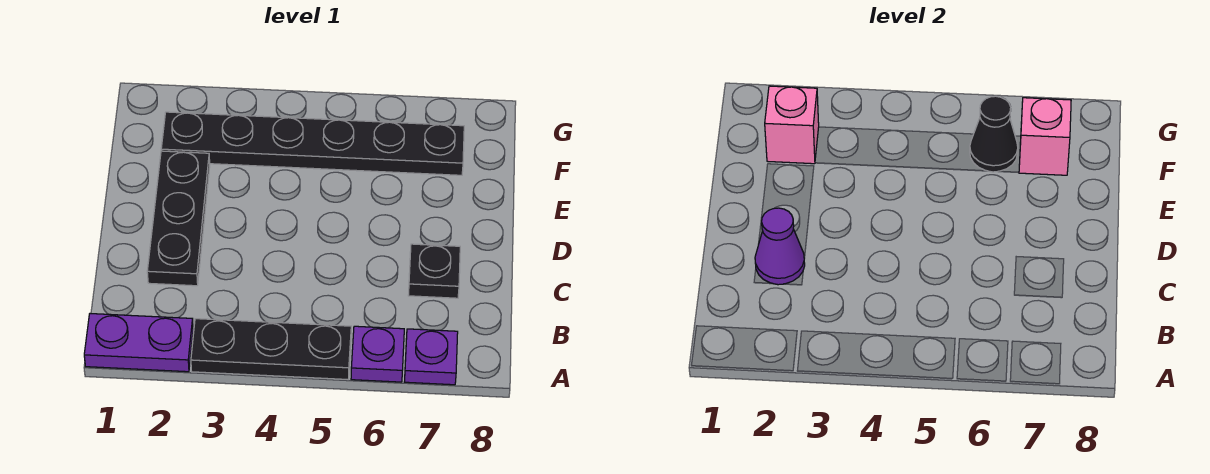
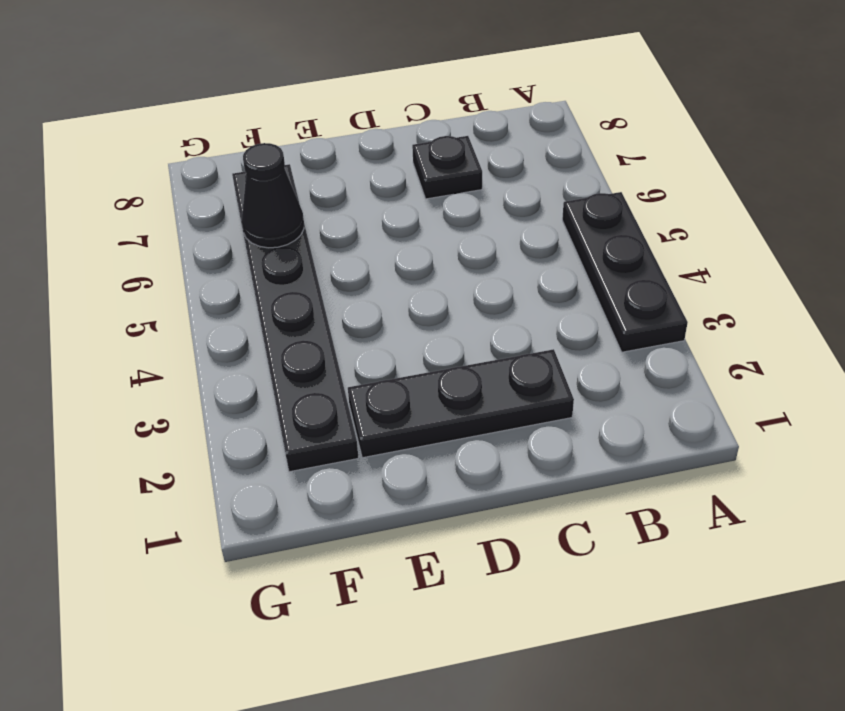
none -> purple 1x2 plate [84,314,193,372]
none -> purple 1x1 plate [351,326,404,382]

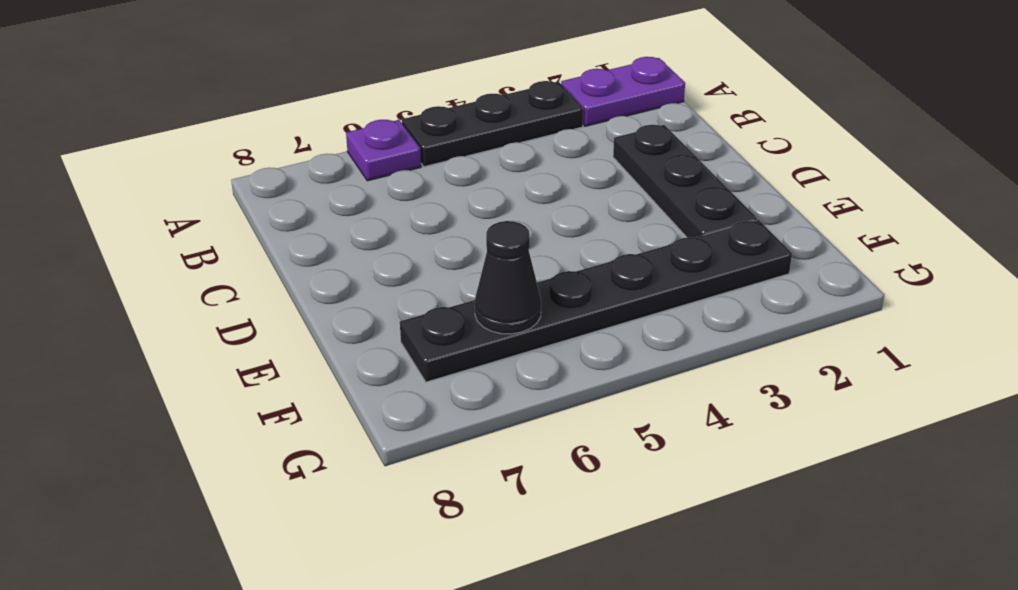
none -> purple 1x1 plate [405,329,458,385]
none -> black 1x1 plate [408,244,460,298]

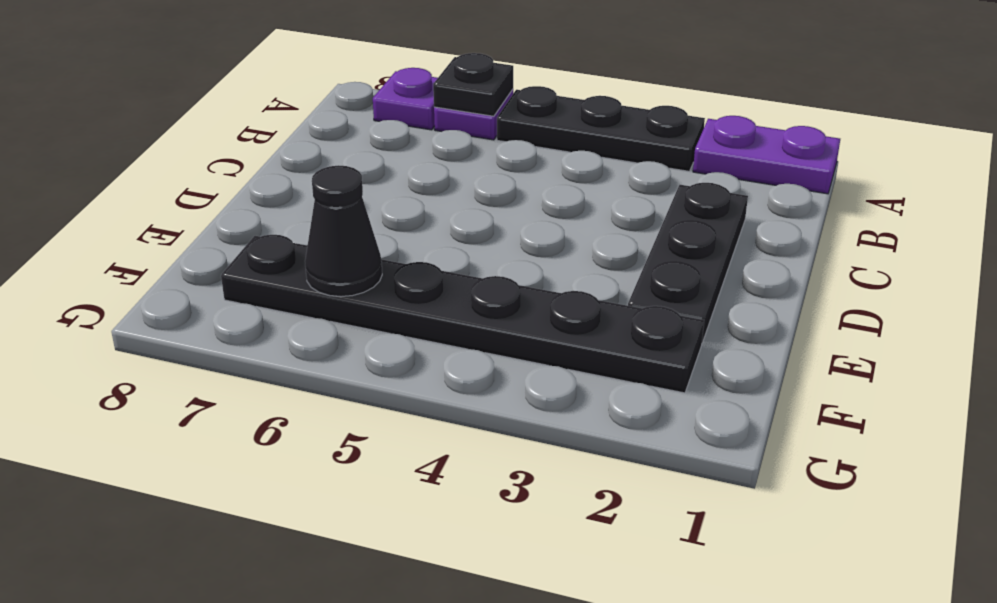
black 1x1 plate [433,53,513,116] -> black 1x1 plate moved to [408,244,460,298]
none -> purple 1x1 cone [755,208,805,285]
none -> pink 1x1 brick [765,86,819,164]

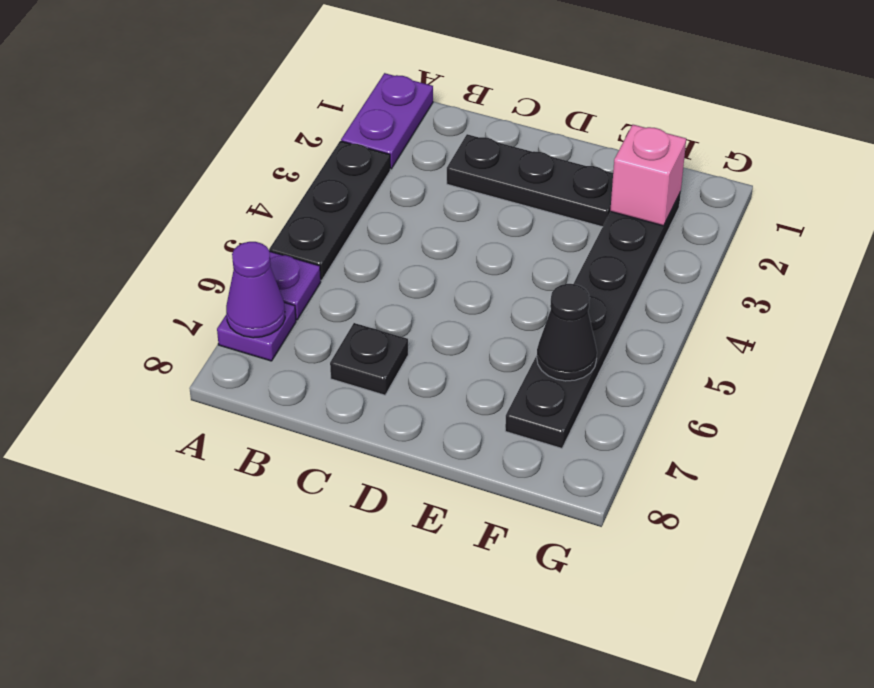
purple 1x1 cone [226,242,285,338] -> purple 1x1 cone moved to [755,208,805,285]
none -> pink 1x1 brick [1019,98,1071,175]

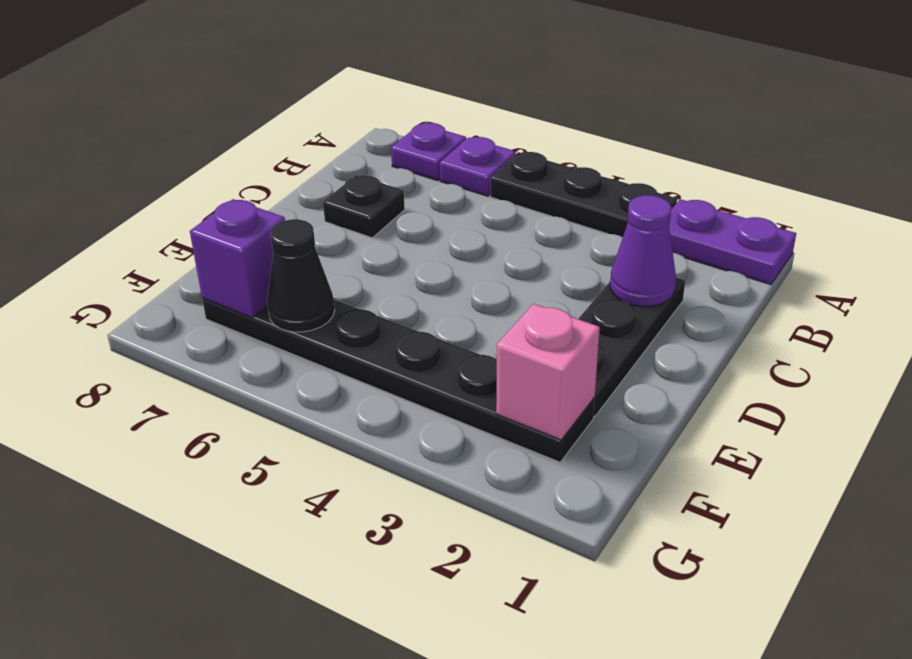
purple 1x1 brick [190,199,285,318] -> pink 1x1 brick [1019,98,1071,175]

